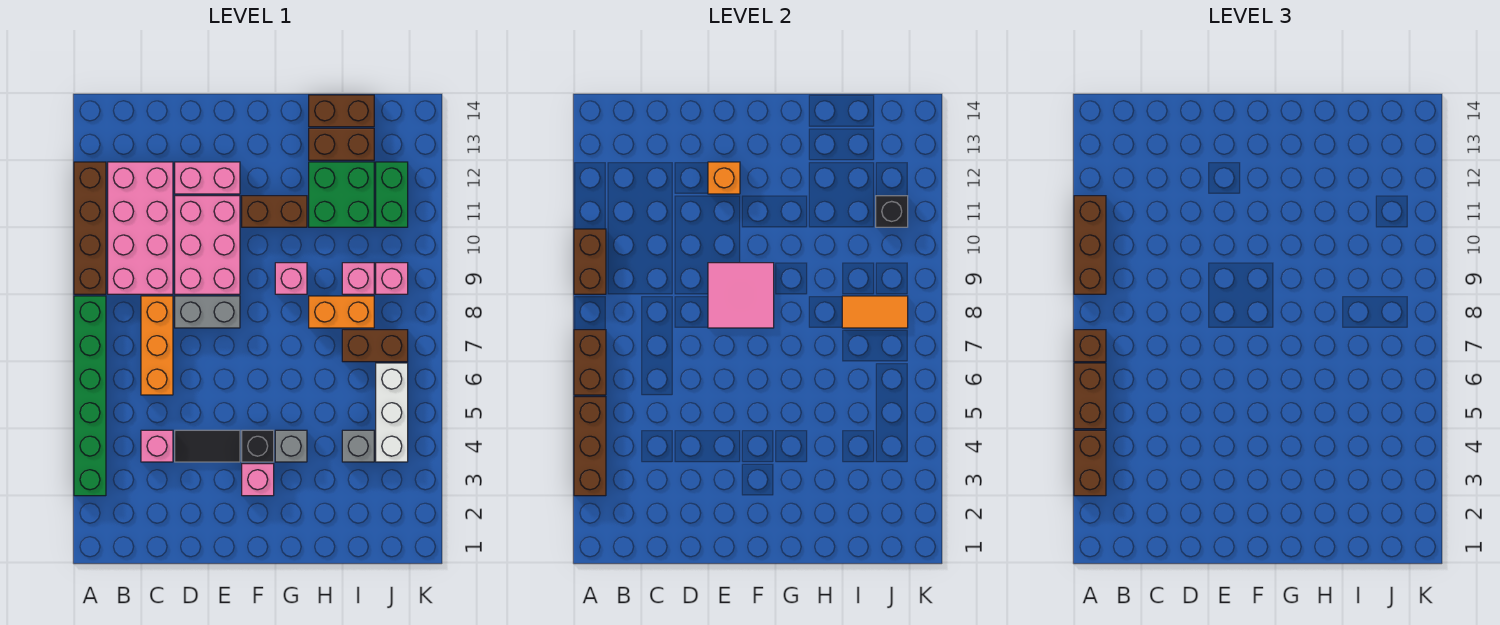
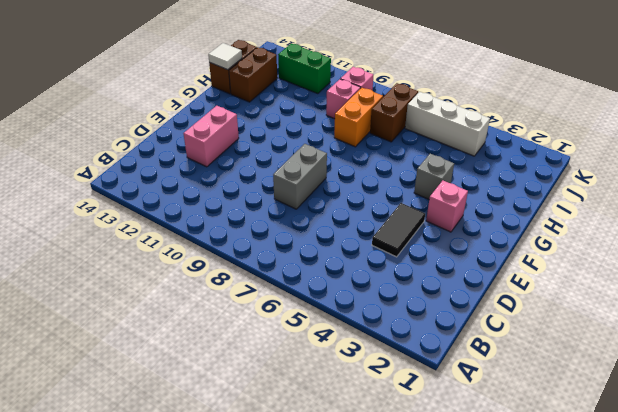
white 1x1 tile [208,43,242,70] -> none
none -> green 1x6 brick [74,296,106,496]
none -> brown 1x4 brick [74,162,106,294]
none -> pink 2x4 brick [108,162,173,294]
none -> pink 1x1 brick [141,430,173,462]

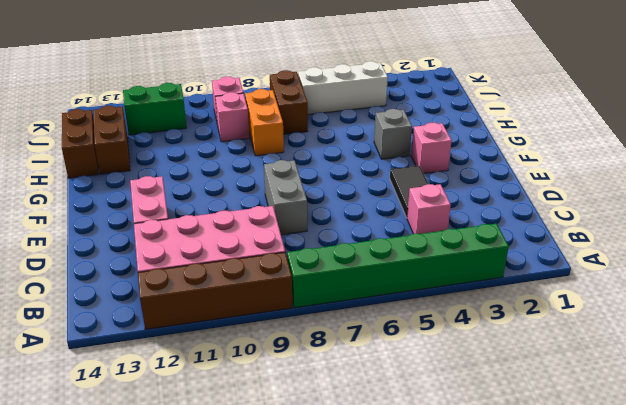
none -> orange 1x3 brick [141,296,173,395]
none -> pink 2x3 brick [175,196,240,294]
none -> black 1x1 brick [242,430,274,462]
none -> brown 1x2 brick [242,196,307,227]

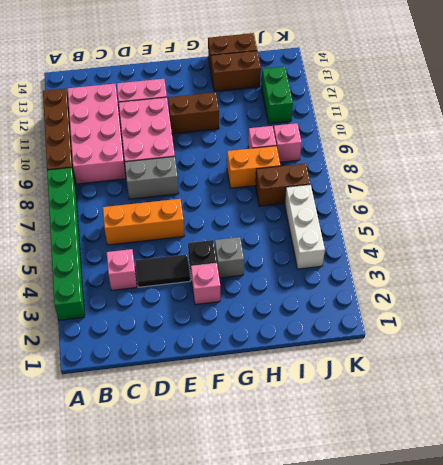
orange 1x3 brick [103,199,184,245] -> orange 1x3 brick turned to [141,296,173,395]
none -> pink 1x1 brick [275,263,307,294]
none -> green 2x2 brick [309,162,374,227]
none -> grey 1x1 brick [342,430,374,462]
none -> brown 1x3 brick [574,397,606,496]

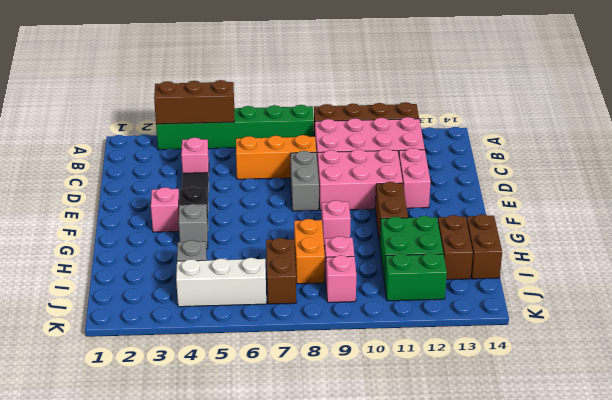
none -> brown 1x2 brick [574,330,606,395]
none -> brown 1x2 brick [574,229,606,294]
none -> pink 2x2 tile [708,263,774,328]
none -> orange 1x1 brick [708,162,740,194]

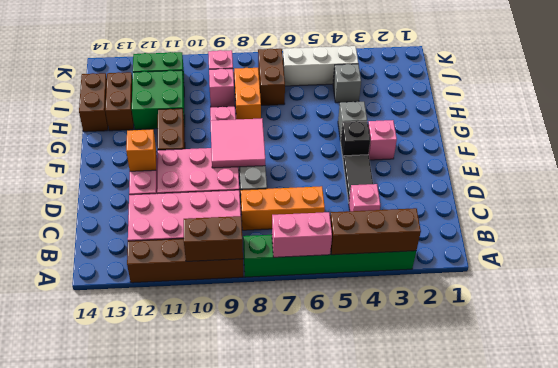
pink 1x2 brick [272,212,332,257] -> brown 1x2 brick [574,330,606,395]
none -> orange 1x2 tile [842,296,908,328]
none -> black 1x1 brick [876,196,908,227]
none -> brown 1x2 brick [1074,430,1106,496]
none -> brown 1x2 brick [1074,363,1106,429]

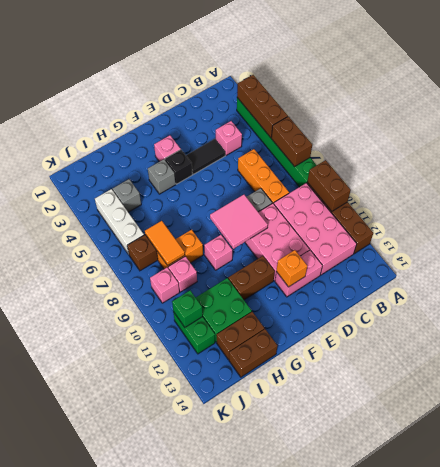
orange 1x2 tile [145,221,185,265] -> orange 1x2 tile turned to [842,296,908,328]
green 1x1 brick [172,291,203,327] -> black 1x1 brick [876,196,908,227]
none -> brown 1x2 brick [1074,430,1106,496]
none -> brown 1x2 brick [1074,363,1106,429]
none -> brown 1x1 brick [1074,330,1106,362]
none -> brown 1x3 brick [1074,196,1106,294]

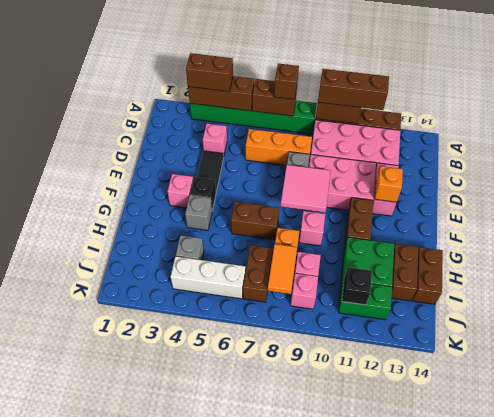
brown 1x2 brick [231,202,279,240] -> brown 1x2 brick moved to [1074,363,1106,429]

